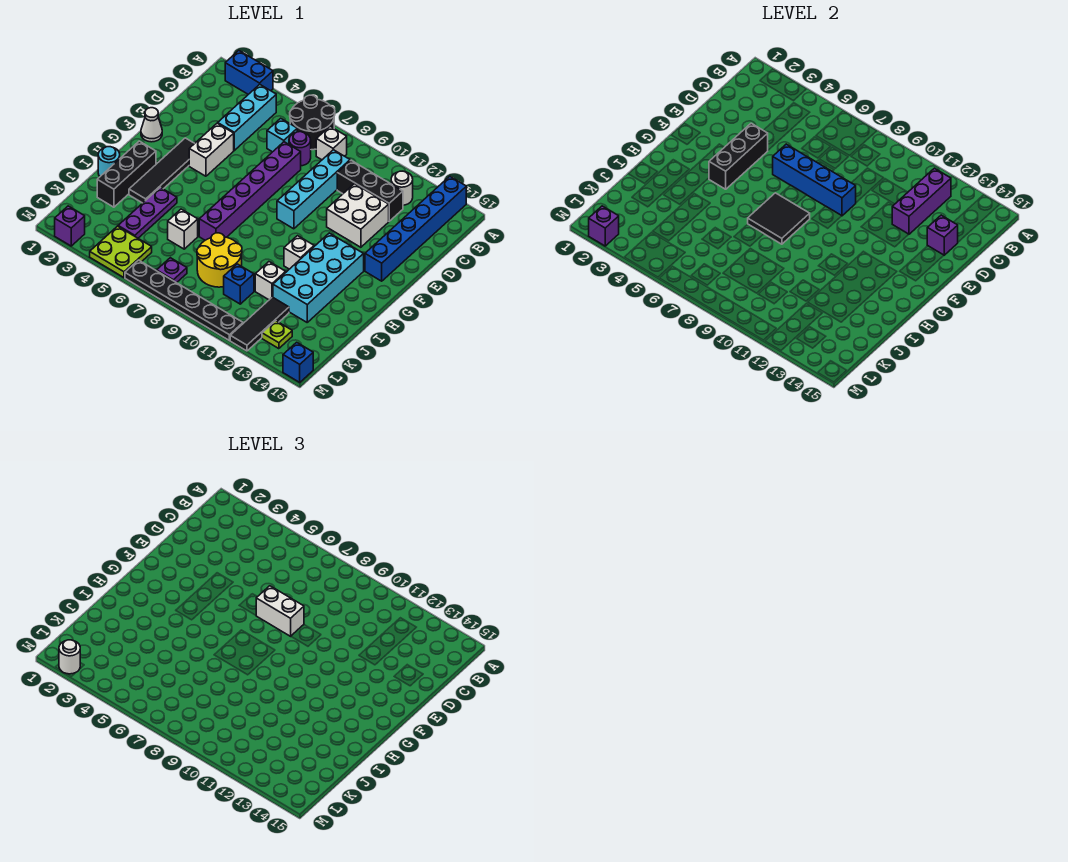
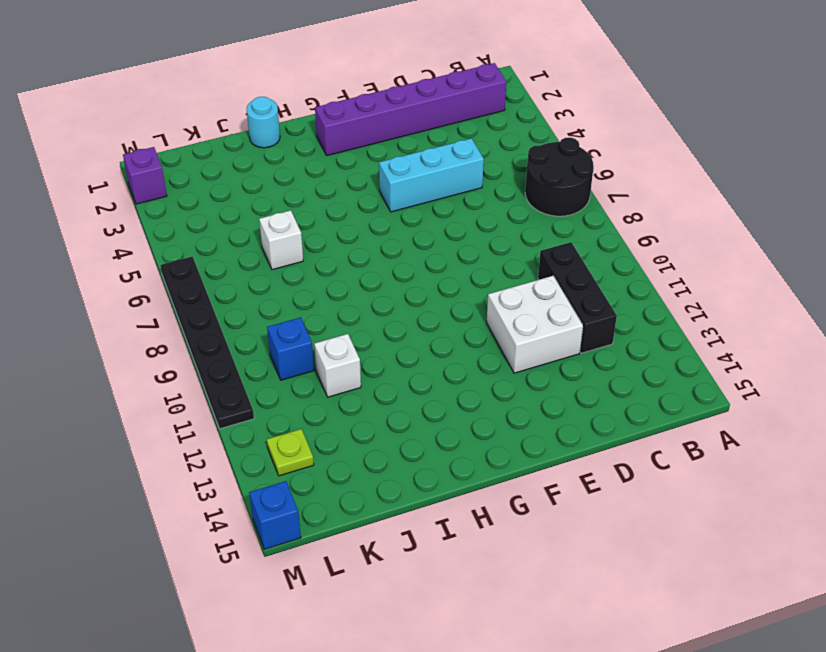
purple 1x6 brick [315,63,506,156] -> purple 1x6 brick moved to [199,142,301,240]
cyan 1x3 brick [379,138,484,212] -> cyan 1x3 brick moved to [218,84,276,150]
none -> blue 1x2 brick [225,51,273,94]
none -> blue 1x6 brick [365,176,466,281]
none -> white 1x1 brick [316,126,347,160]
none -> white 1x1 round brick [391,171,413,205]

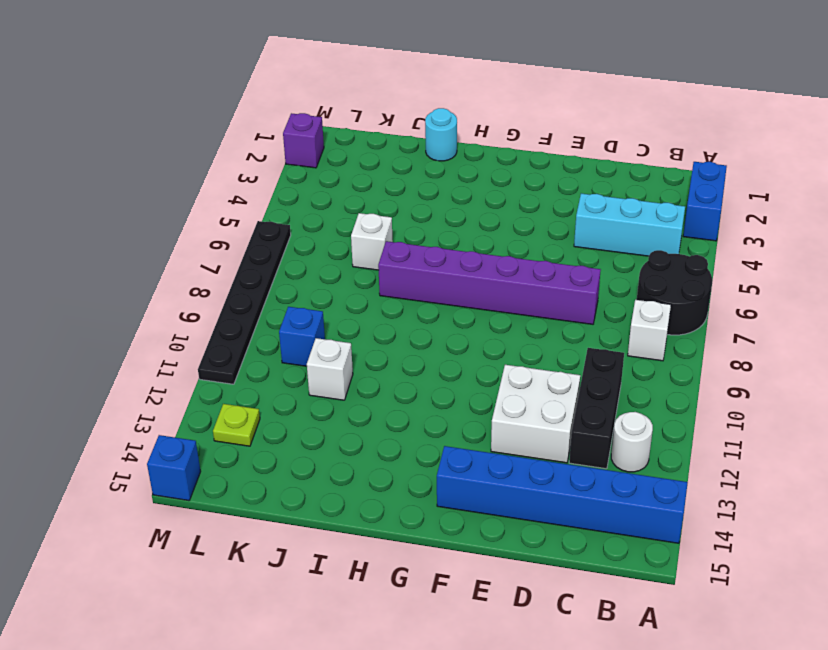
none -> cyan 1x1 brick [267,118,297,152]
none -> purple 1x1 round brick [289,132,311,166]
none -> cyan 1x4 brick [277,150,350,229]
none -> white 1x2 brick [189,123,234,176]

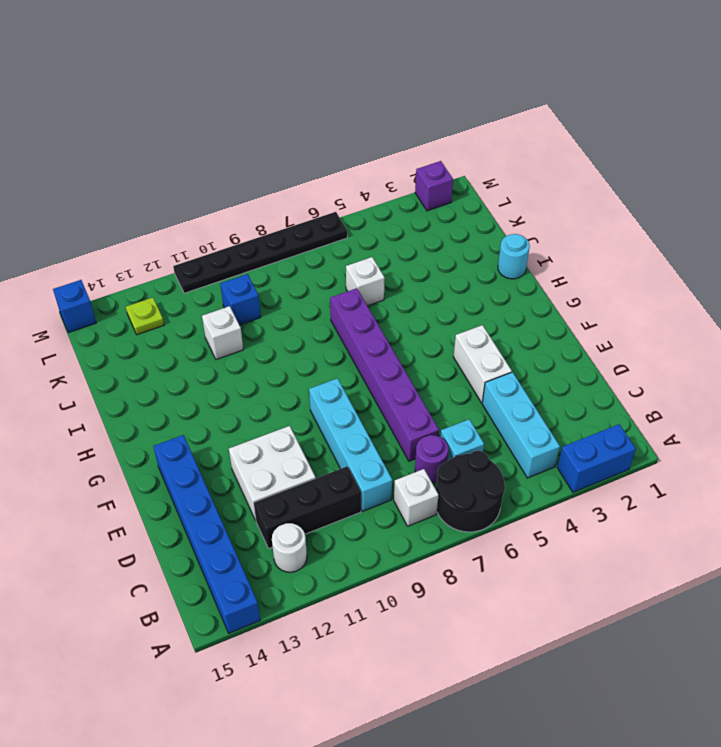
none -> white 1x1 cone [141,108,162,142]
none -> black 1x4 tile [129,138,195,203]
none -> cyan 2x4 brick [273,233,364,322]
none -> black 1x3 brick [97,141,156,207]

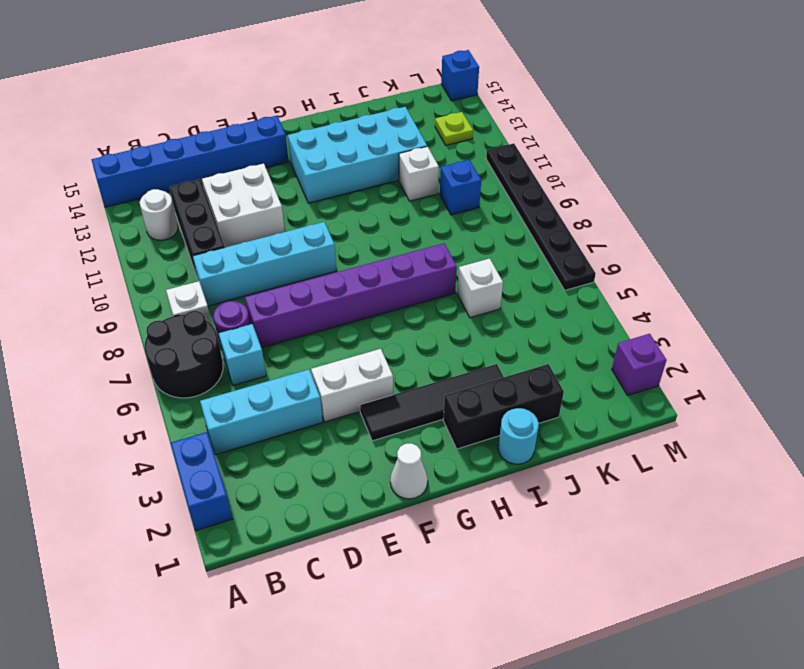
none -> white 1x1 brick [284,236,314,269]
none -> purple 1x3 plate [118,187,177,238]
none -> yellow 2x2 round brick [197,233,242,287]
none -> black 1x3 tile [230,297,289,351]

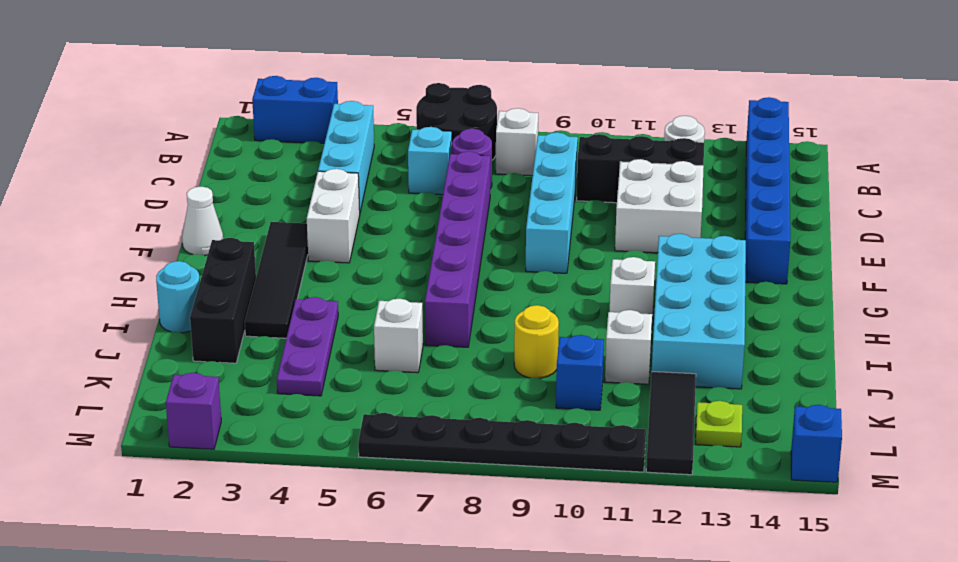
yellow 1x1 round brick [514,305,559,378] -> yellow 2x2 round brick [197,233,242,287]
none -> lime 2x2 plate [90,226,152,277]
none -> purple 1x1 plate [157,258,187,283]
none -> purple 1x3 brick [892,168,951,234]
none -> purple 1x1 brick [927,215,958,255]

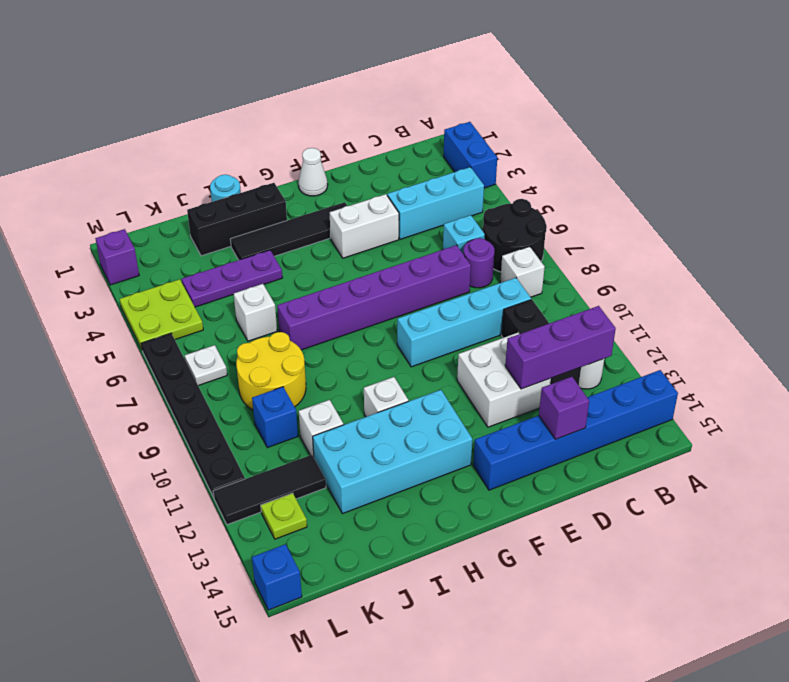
white 1x1 plate [185,345,227,386] -> purple 1x1 plate [157,258,187,283]
none -> black 1x3 brick [709,123,768,189]
none -> blue 1x4 brick [773,144,856,216]
none -> black 2x2 tile [748,193,810,244]
none -> purple 1x1 brick [589,206,619,246]

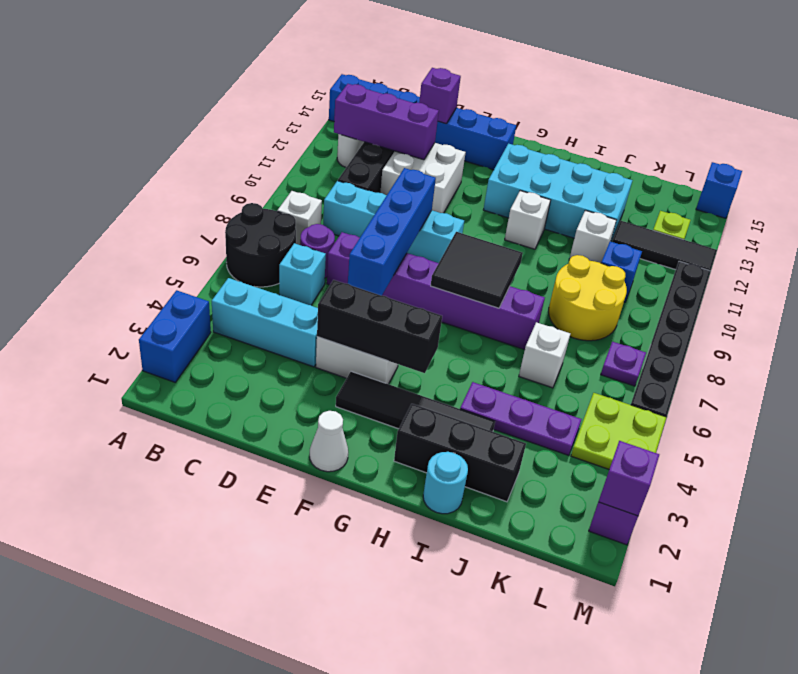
none -> white 1x2 brick [256,586,304,636]
none -> white 1x1 round brick [59,640,80,674]

